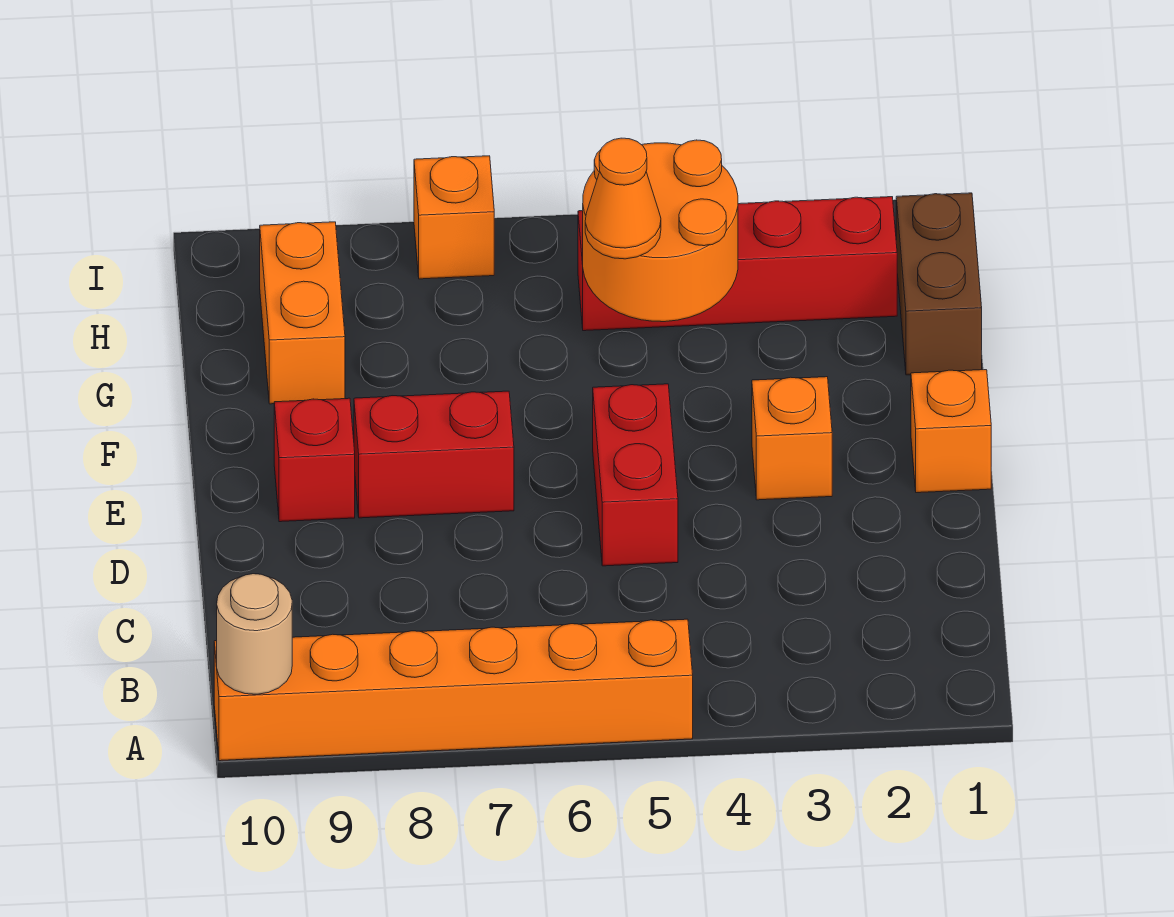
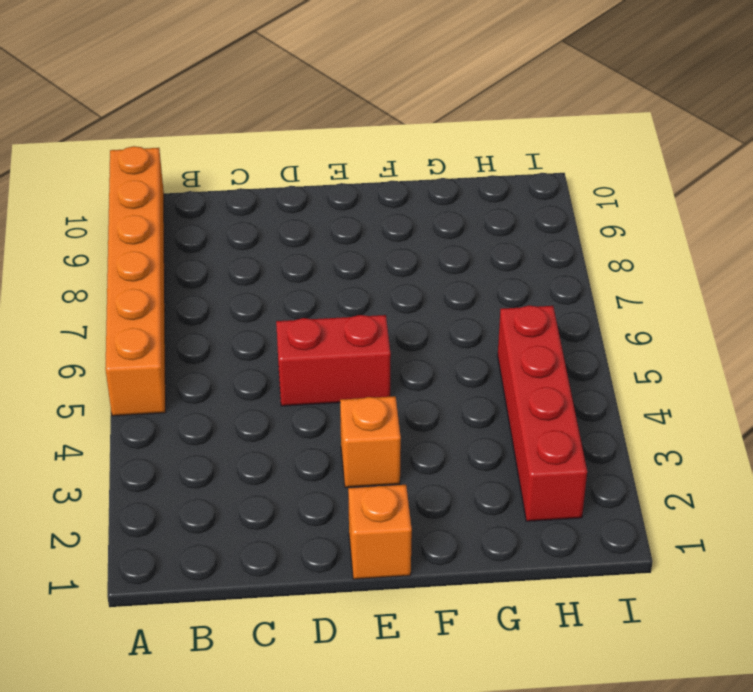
none -> red 1x2 brick [354,391,514,518]
none -> red 1x1 brick [274,398,355,522]
none -> brown 1x2 brick [896,193,982,375]

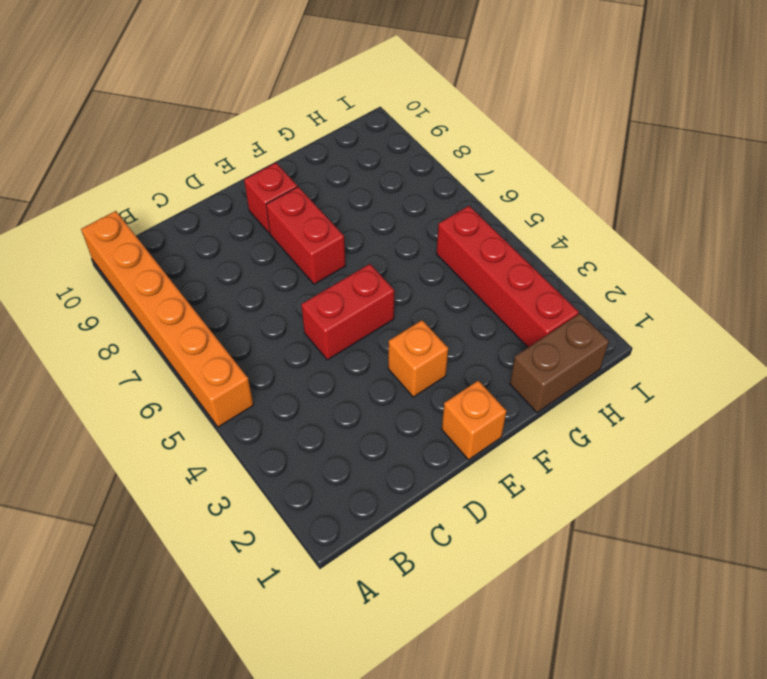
none -> orange 1x2 brick [260,222,345,404]
none -> orange 1x1 brick [414,156,494,279]
none -> tan 1x1 round brick [217,574,292,694]

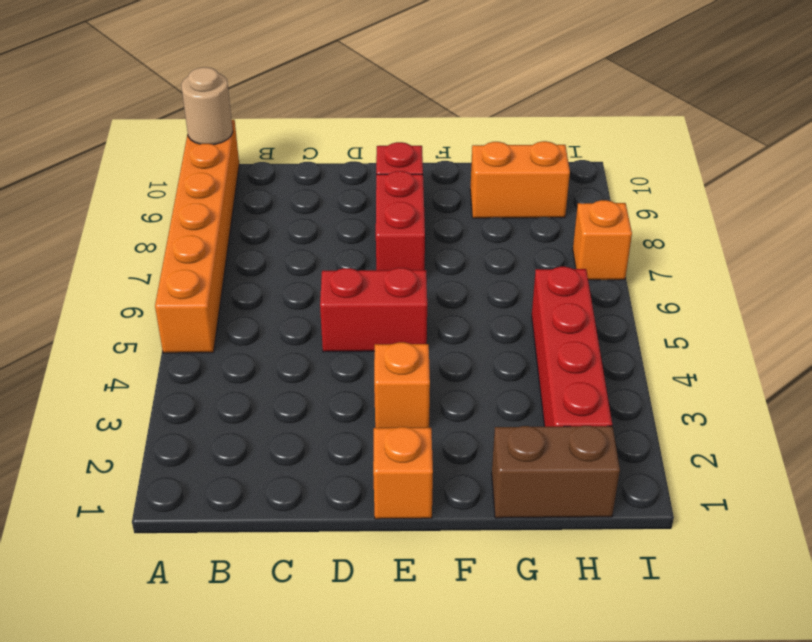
none -> orange 2x2 round brick [583,140,738,322]
none -> orange 1x1 cone [585,138,661,259]

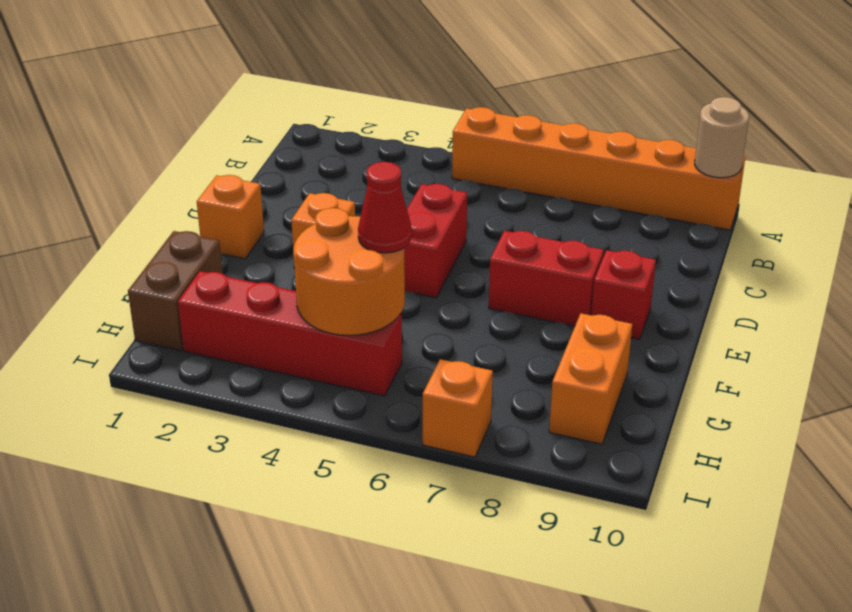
red 1x1 cone [358,162,412,253] -> orange 1x1 cone [585,138,661,259]

